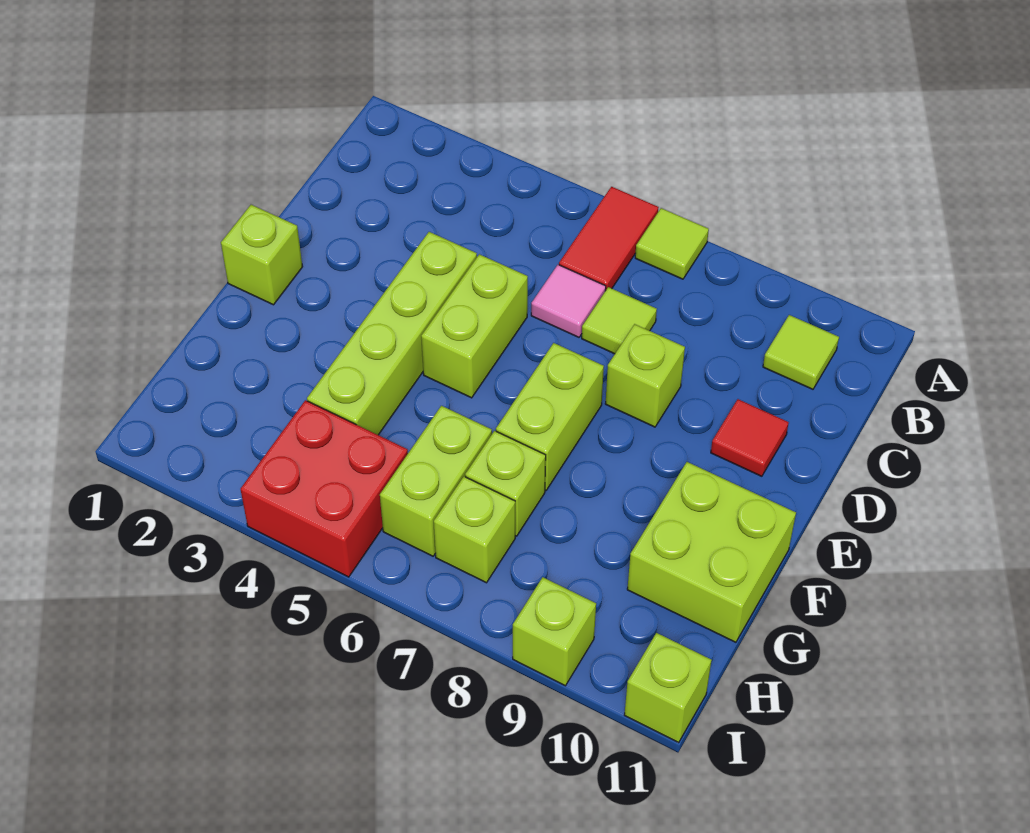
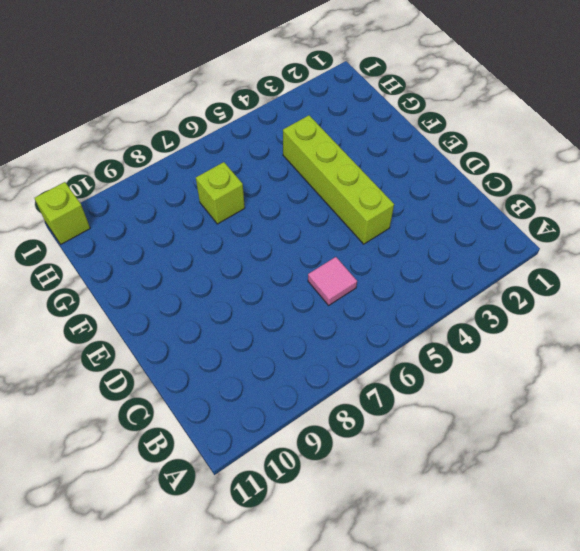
none -> red 1x2 tile [559,187,659,289]
none -> lime 1x1 tile [635,208,709,279]
none -> lime 1x1 tile [763,315,839,389]

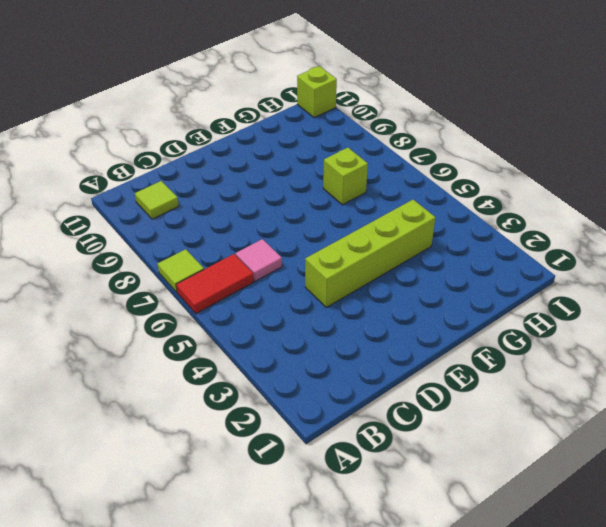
none -> lime 1x1 tile [582,287,657,354]
none -> lime 1x2 brick [421,254,528,398]
none -> lime 1x1 brick [605,324,685,427]

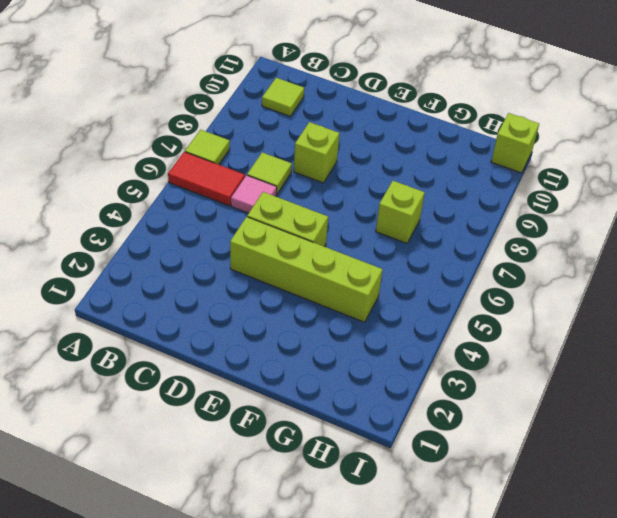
none -> red 1x1 tile [711,399,789,476]
none -> lime 1x1 brick [221,205,303,305]
none -> lime 1x2 brick [496,343,604,490]

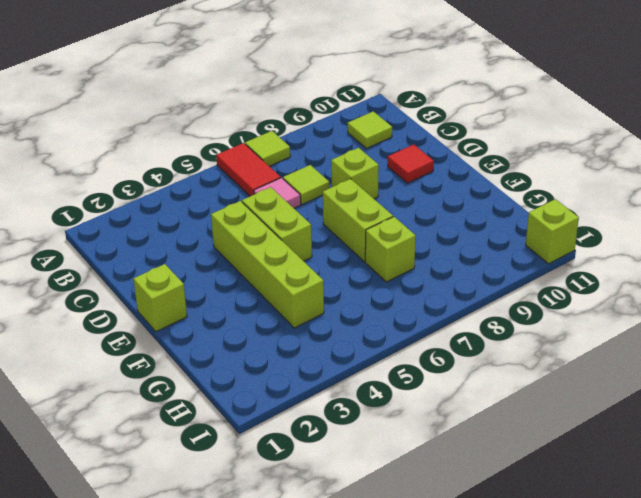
none -> lime 2x2 brick [627,462,796,642]
none -> lime 1x2 brick [380,406,492,556]
none -> red 2x2 brick [241,400,408,577]

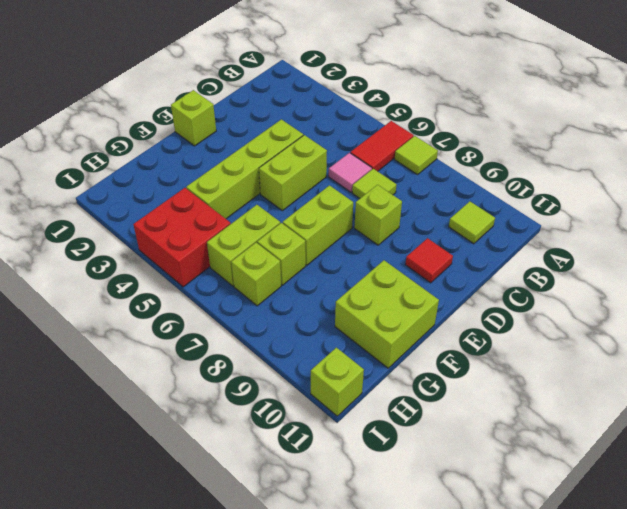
none -> lime 1x1 brick [513,577,596,686]

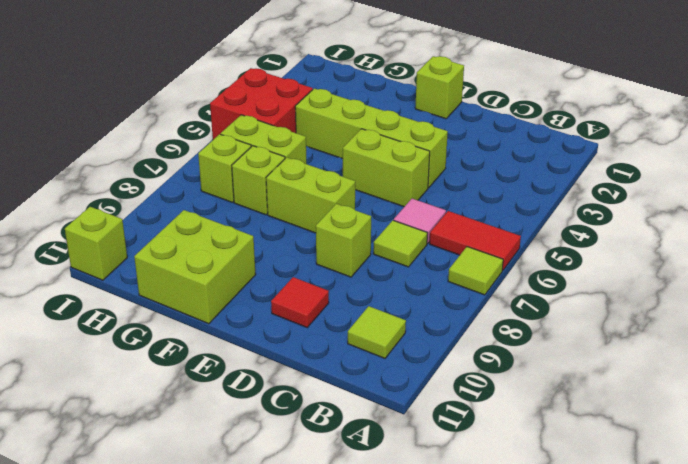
none -> lime 1x1 brick [513,577,596,686]

